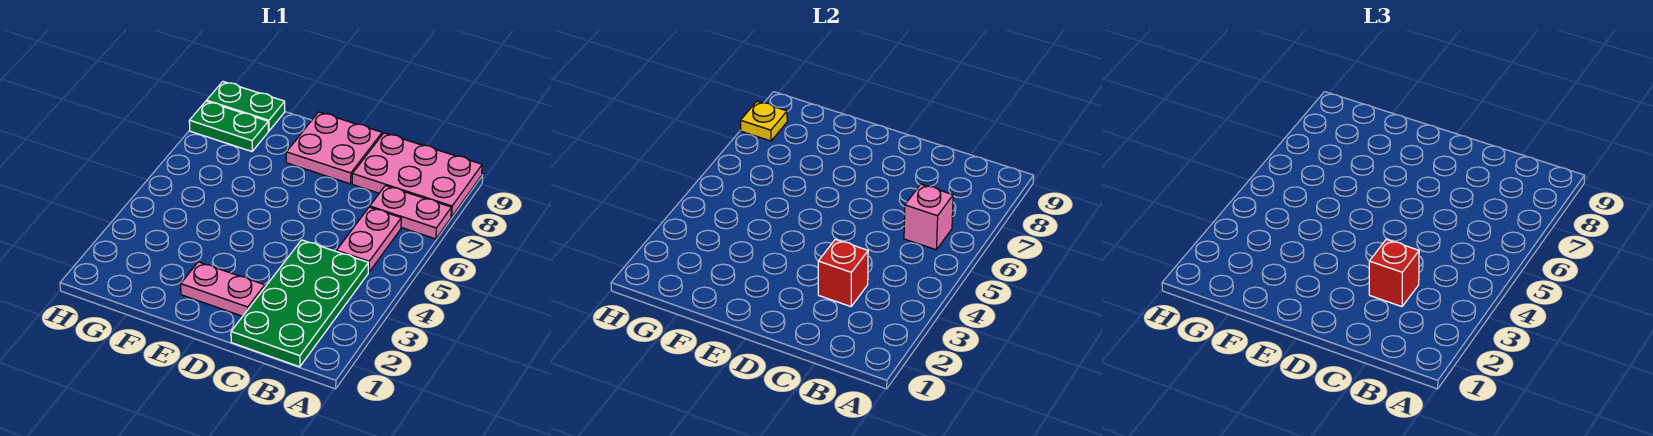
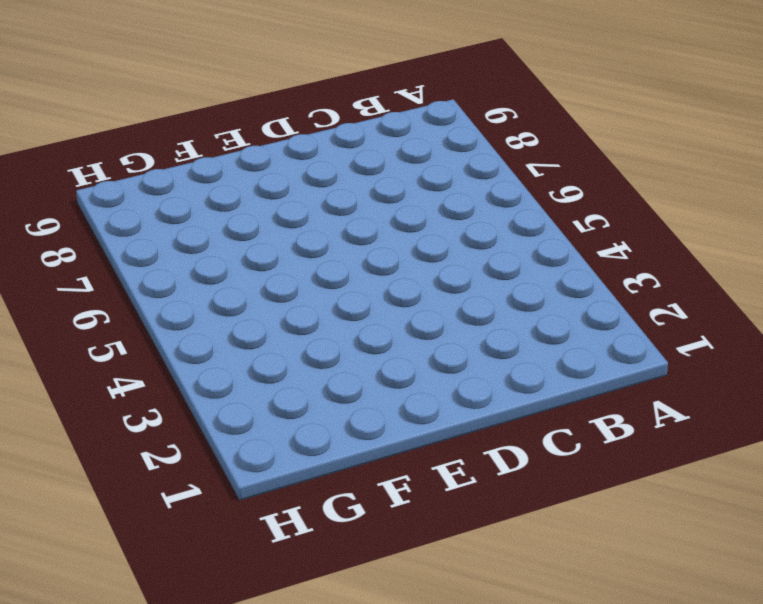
none -> pink 1x2 plate [370,186,451,239]
none -> pink 2x3 plate [352,133,482,217]
none -> green 2x4 plate [231,240,368,367]

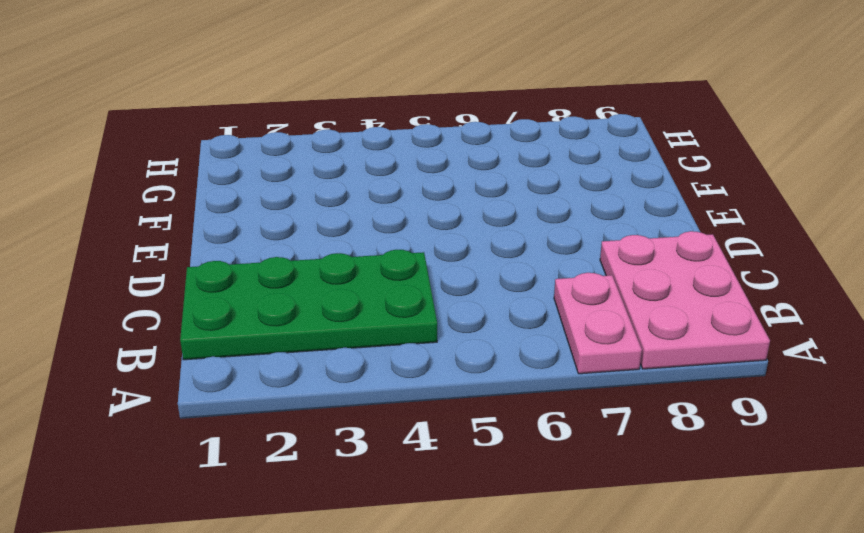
none -> pink 1x2 plate [336,207,401,272]
none -> pink 1x2 plate [181,262,265,316]
none -> pink 2x2 plate [286,112,382,184]

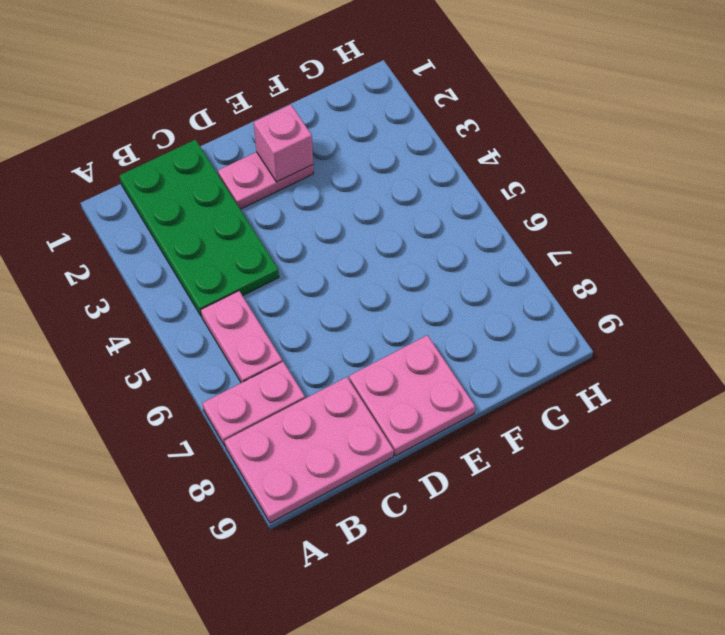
pink 1x1 brick [254,105,313,182] -> pink 1x1 brick moved to [904,184,953,250]
none -> green 1x2 plate [189,101,268,151]
none -> green 1x2 plate [207,82,285,131]
none -> red 1x1 brick [818,239,868,307]

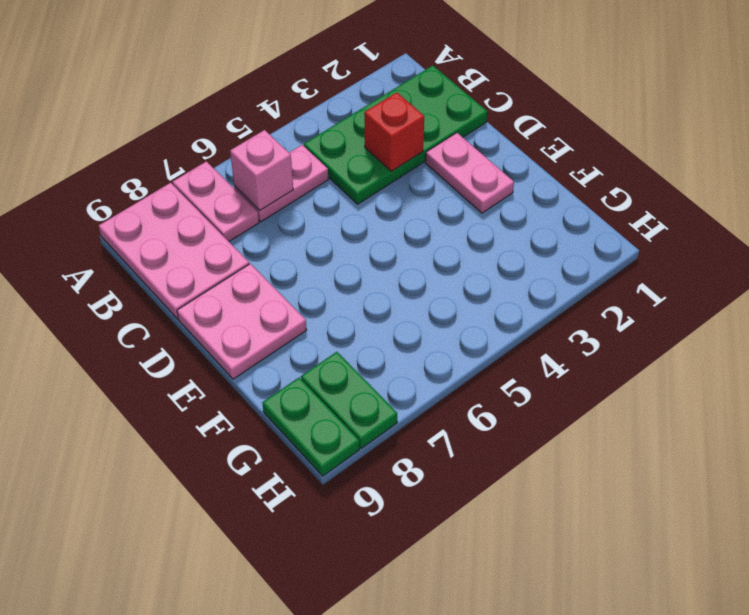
none -> yellow 1x1 plate [740,101,787,141]
none -> red 1x1 brick [1369,239,1419,307]

